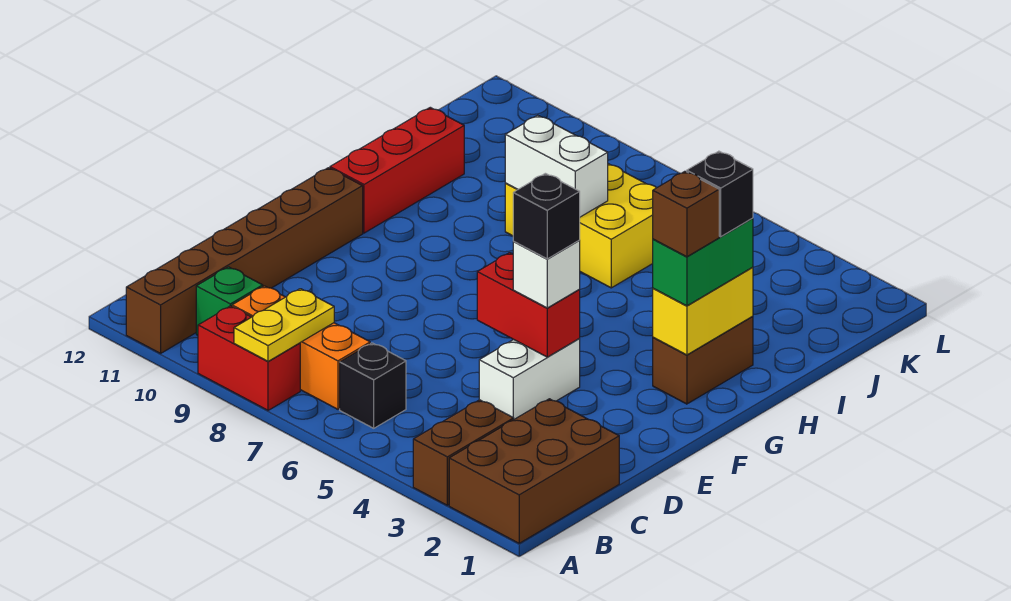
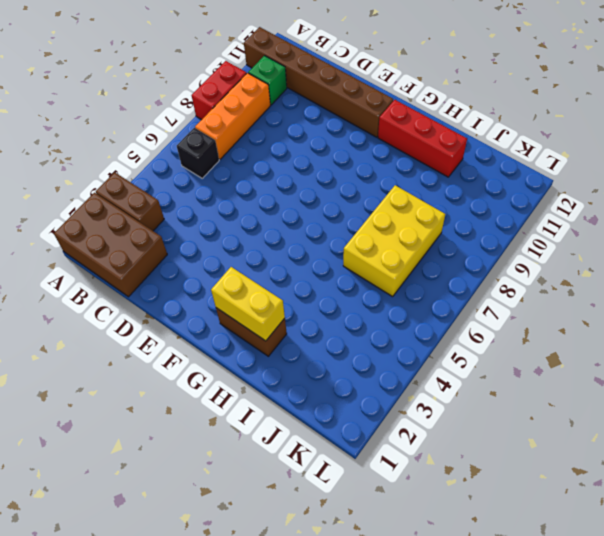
none -> white 1x2 brick [479,339,580,419]
none -> yellow 1x2 plate [234,289,334,361]
none -> red 1x2 brick [477,253,580,357]

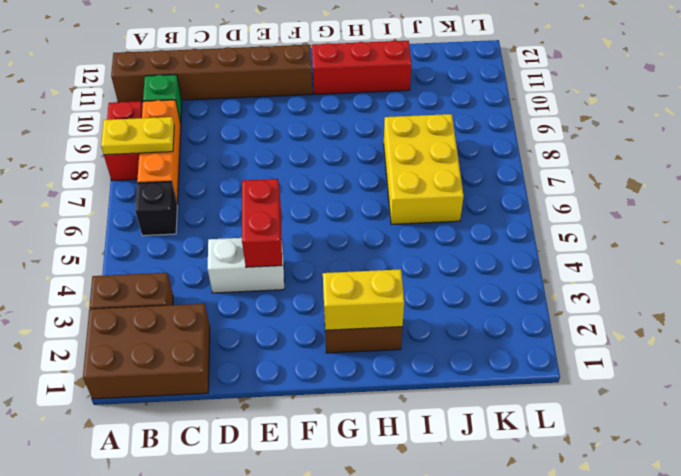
none -> white 1x2 brick [505,115,608,217]
none -> white 1x1 brick [513,241,580,308]
none -> green 1x2 brick [653,218,753,306]

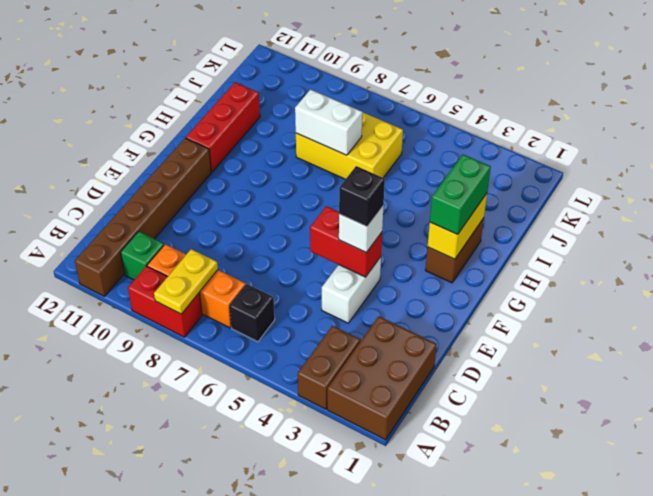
none -> brown 1x1 brick [653,171,719,257]
none -> black 1x1 brick [687,151,753,237]

